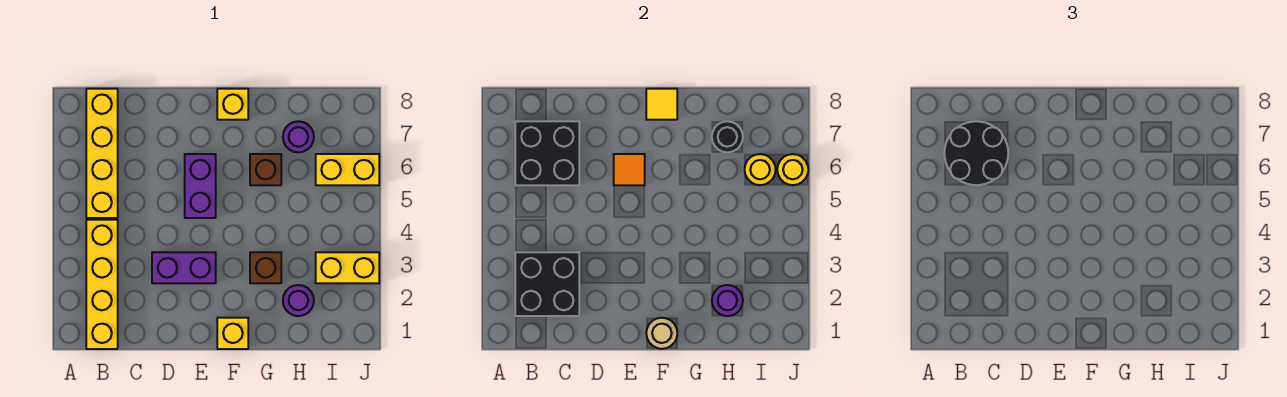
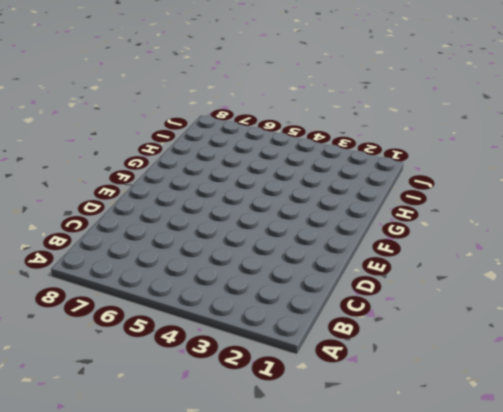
none -> yellow 1x4 brick [86,220,118,349]
none -> yellow 1x4 brick [86,89,118,218]
none -> purple 1x2 brick [152,252,216,283]

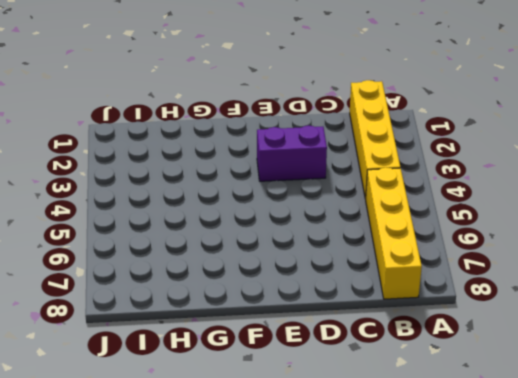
none -> purple 1x2 brick [185,154,216,218]
none -> yellow 1x1 brick [217,318,248,349]
none -> yellow 1x1 brick [217,89,248,120]

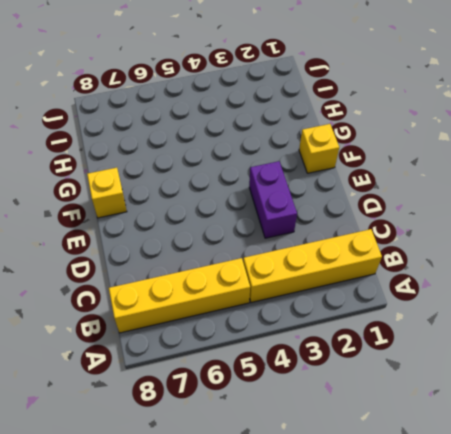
none -> purple 1x2 brick [185,154,216,218]
none -> brown 1x1 brick [250,252,281,283]
none -> brown 1x1 brick [250,154,281,185]

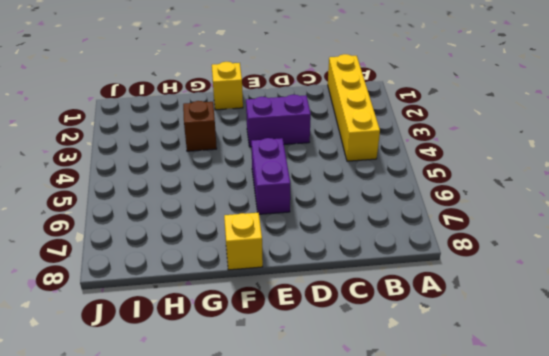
none -> yellow 1x4 brick [86,89,118,218]
none -> brown 1x1 brick [250,154,281,185]
none -> purple 1x1 round brick [283,285,314,316]

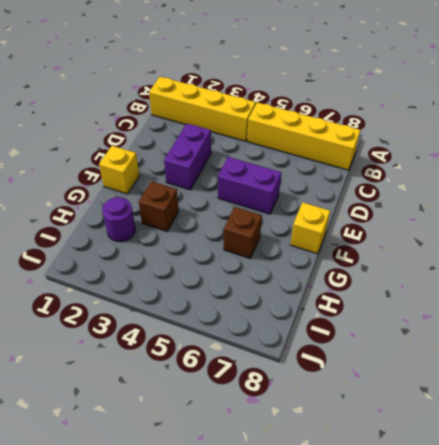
none -> purple 1x1 round brick [283,121,314,152]
none -> yellow 1x2 brick [316,252,379,283]
none -> yellow 1x2 brick [316,154,379,185]

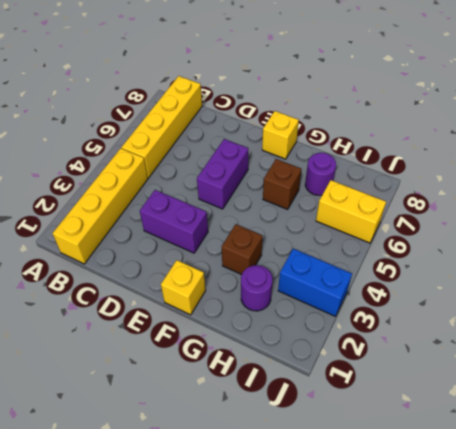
blue 1x2 brick [278,249,352,316] -> yellow 1x2 brick [316,252,379,283]
none -> black 2x2 brick [515,252,579,316]
none -> black 2x2 brick [515,121,579,185]
none -> orange 1x1 tile [614,154,645,185]

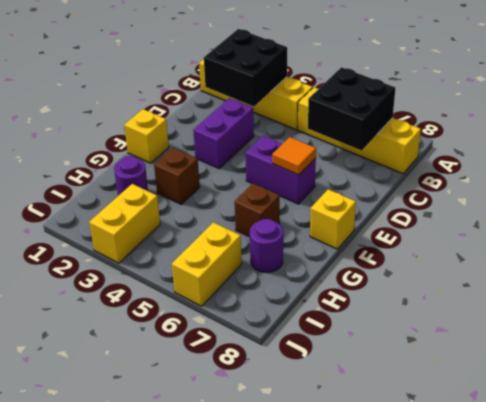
none -> tan 1x1 round brick [646,318,677,349]
none -> yellow 1x1 tile [646,89,677,120]
none -> purple 1x1 round brick [712,285,743,316]

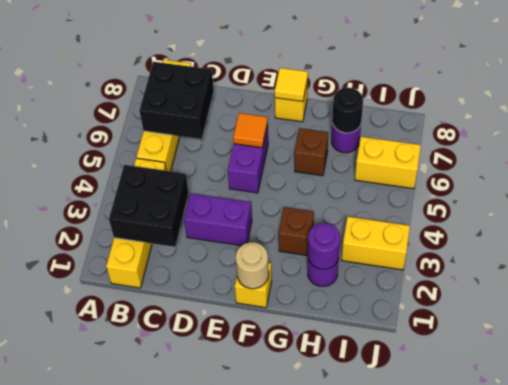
none -> yellow 1x1 round brick [745,154,776,185]
none -> yellow 1x1 round brick [777,154,808,185]
none -> black 2x2 round brick [944,121,1008,185]

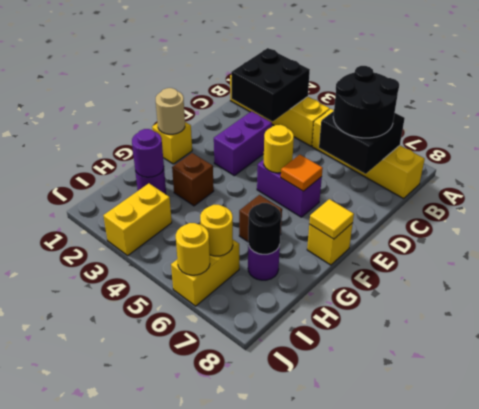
yellow 1x1 round brick [264,125,294,173] -> none

